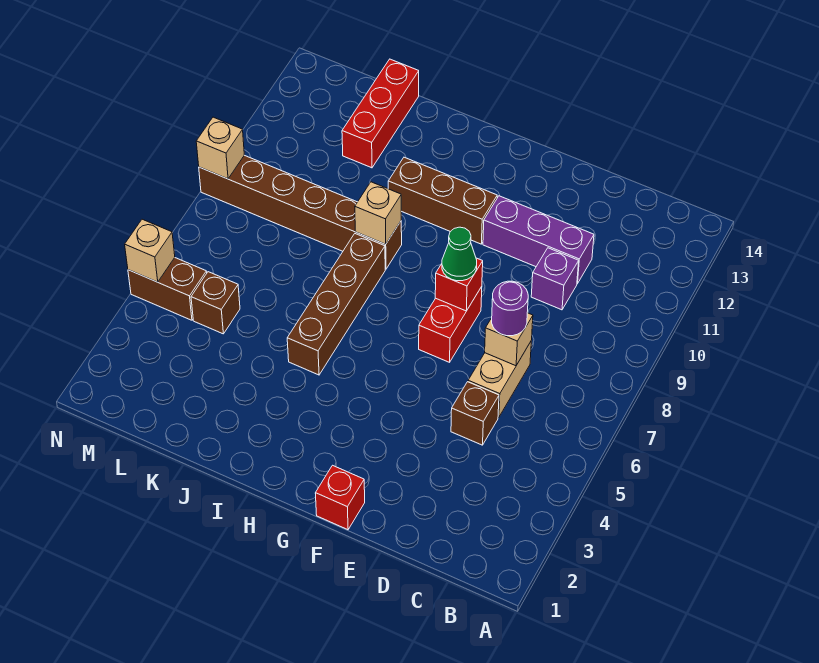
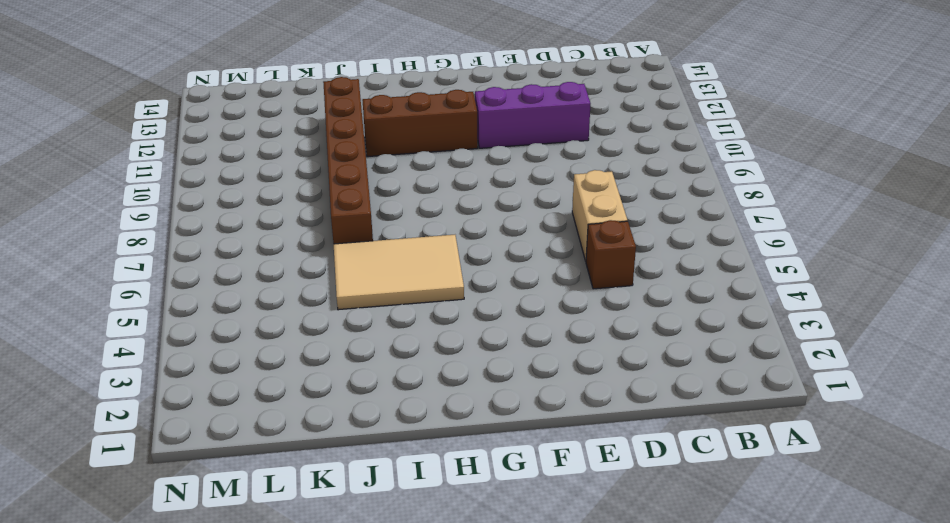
tan 2x3 tile [334,235,464,310] -> brown 1x4 brick [287,234,385,375]
brown 1x6 brick [323,77,373,244] -> brown 1x6 brick turned to [199,155,402,269]
none -> purple 1x1 brick [531,248,579,310]
none -> red 1x1 brick [315,465,365,530]
none -> red 1x2 brick [419,286,482,362]

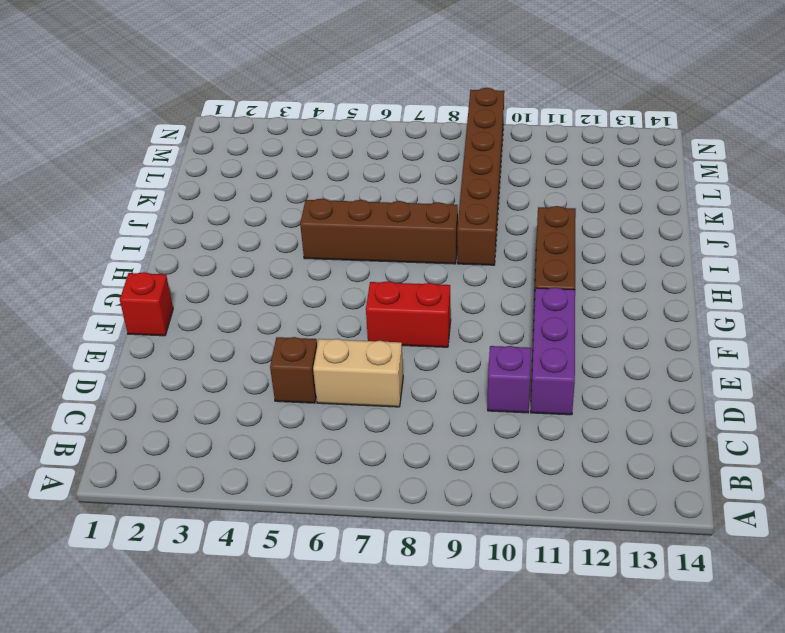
none -> red 1x3 brick [342,59,419,168]
none -> brown 1x1 brick [191,272,240,334]
none -> brown 1x2 brick [128,258,207,320]

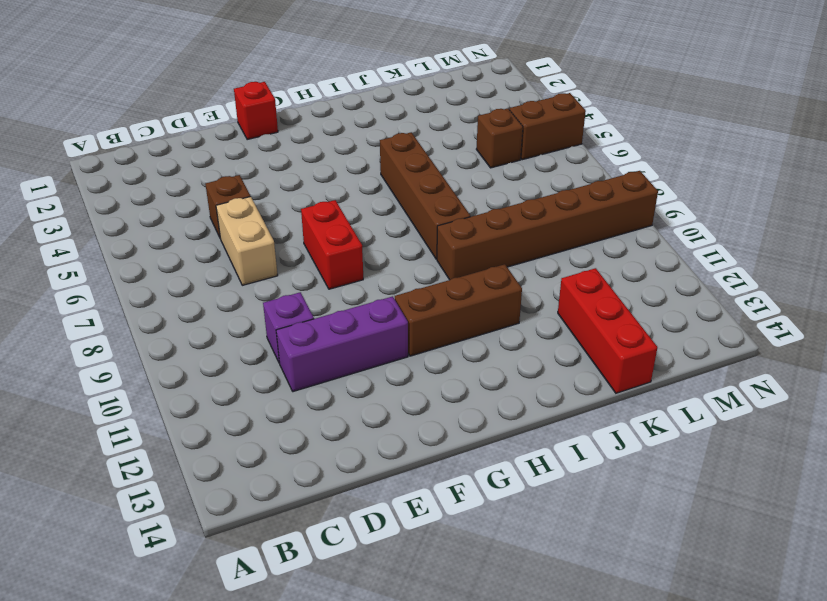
none -> tan 1x1 brick [485,313,533,366]
none -> red 1x1 brick [435,258,483,311]
none -> tan 1x1 brick [355,182,401,244]

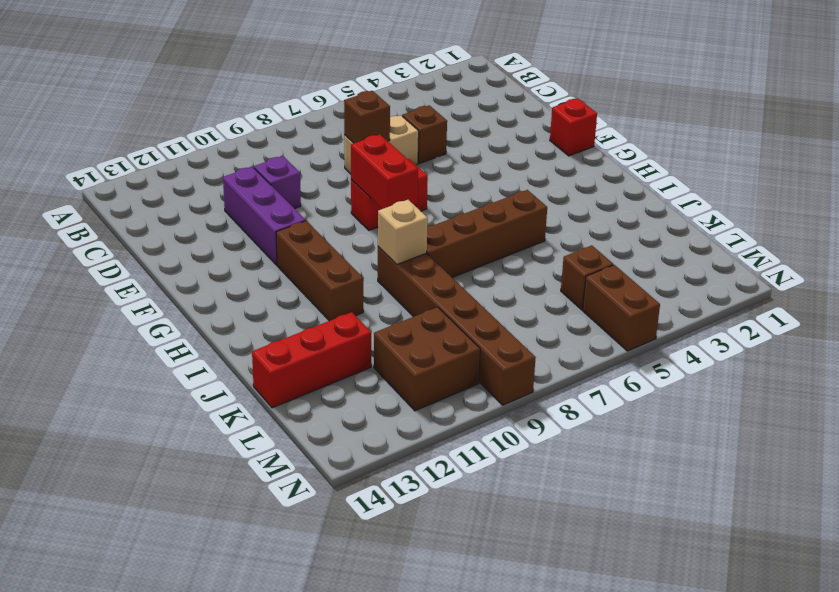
brown 1x1 brick [344,91,390,143] -> tan 1x1 brick [485,313,533,366]
red 1x2 brick [351,134,418,209] -> red 1x1 brick [435,258,483,311]
brown 2x2 brick [374,307,480,411] -> none
none -> tan 1x1 brick [125,219,175,282]
none -> tan 1x1 brick [196,117,244,179]
none -> purple 1x1 round brick [492,281,528,336]

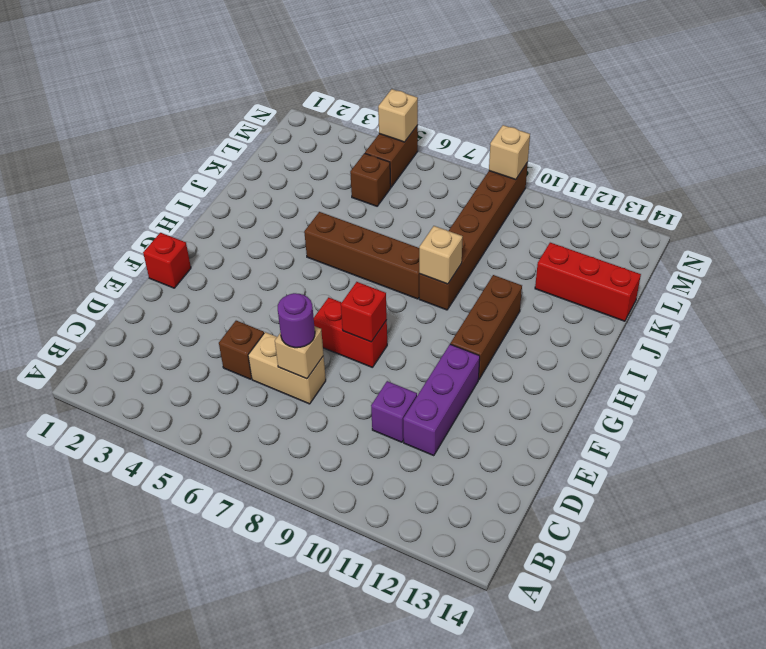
none -> green 1x1 cone [442,227,477,281]

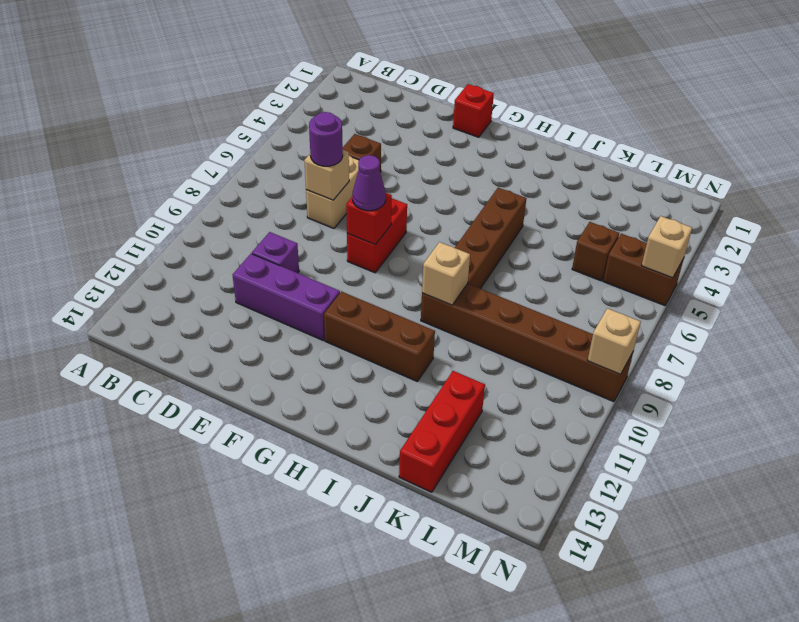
purple 1x1 cone [352,155,386,211] -> green 1x1 cone [442,227,477,281]

